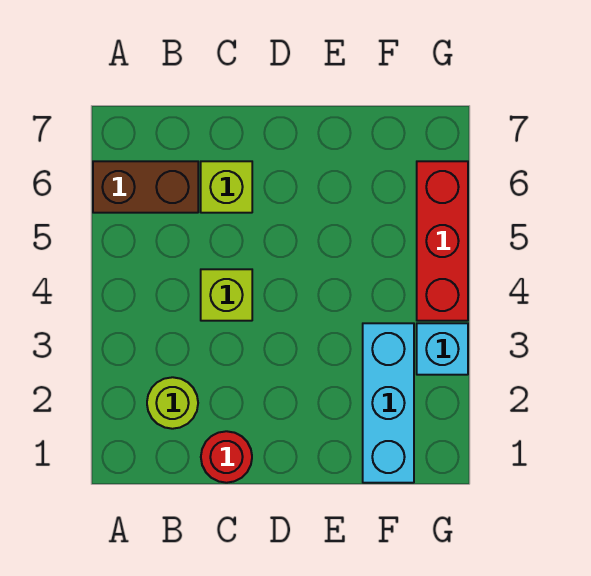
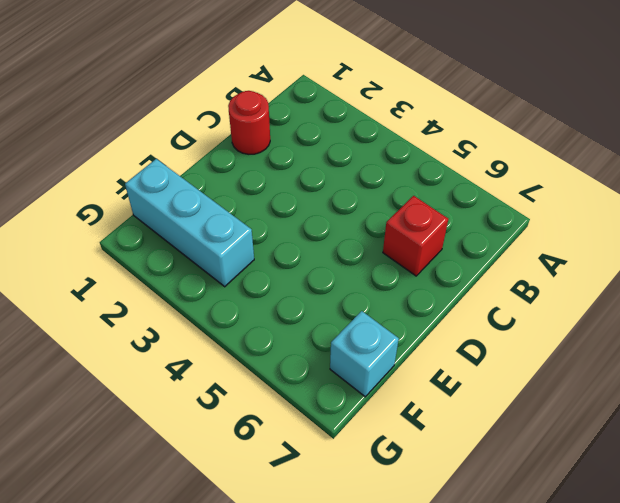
red 1x1 brick [383,196,448,276] -> lime 1x1 brick [201,161,252,213]
cyan 1x1 brick [330,311,399,397] -> cyan 1x1 brick moved to [417,323,468,375]
none -> brown 1x2 brick [93,161,198,213]
none -> lime 1x1 round brick [147,377,198,429]

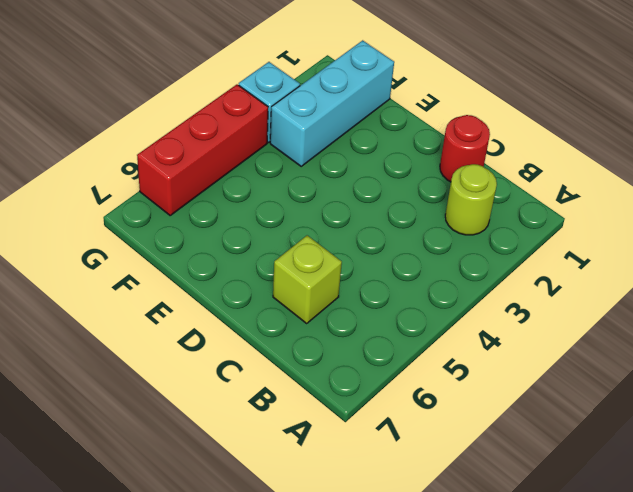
none -> brown 1x2 brick [93,161,198,213]
none -> lime 1x1 brick [201,269,252,321]

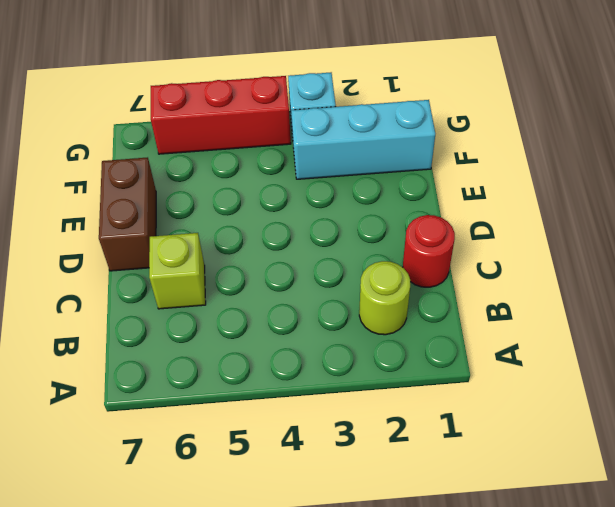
brown 1x2 brick [99,157,156,271] -> brown 1x2 brick moved to [93,161,198,213]
none -> lime 1x1 brick [201,269,252,321]

